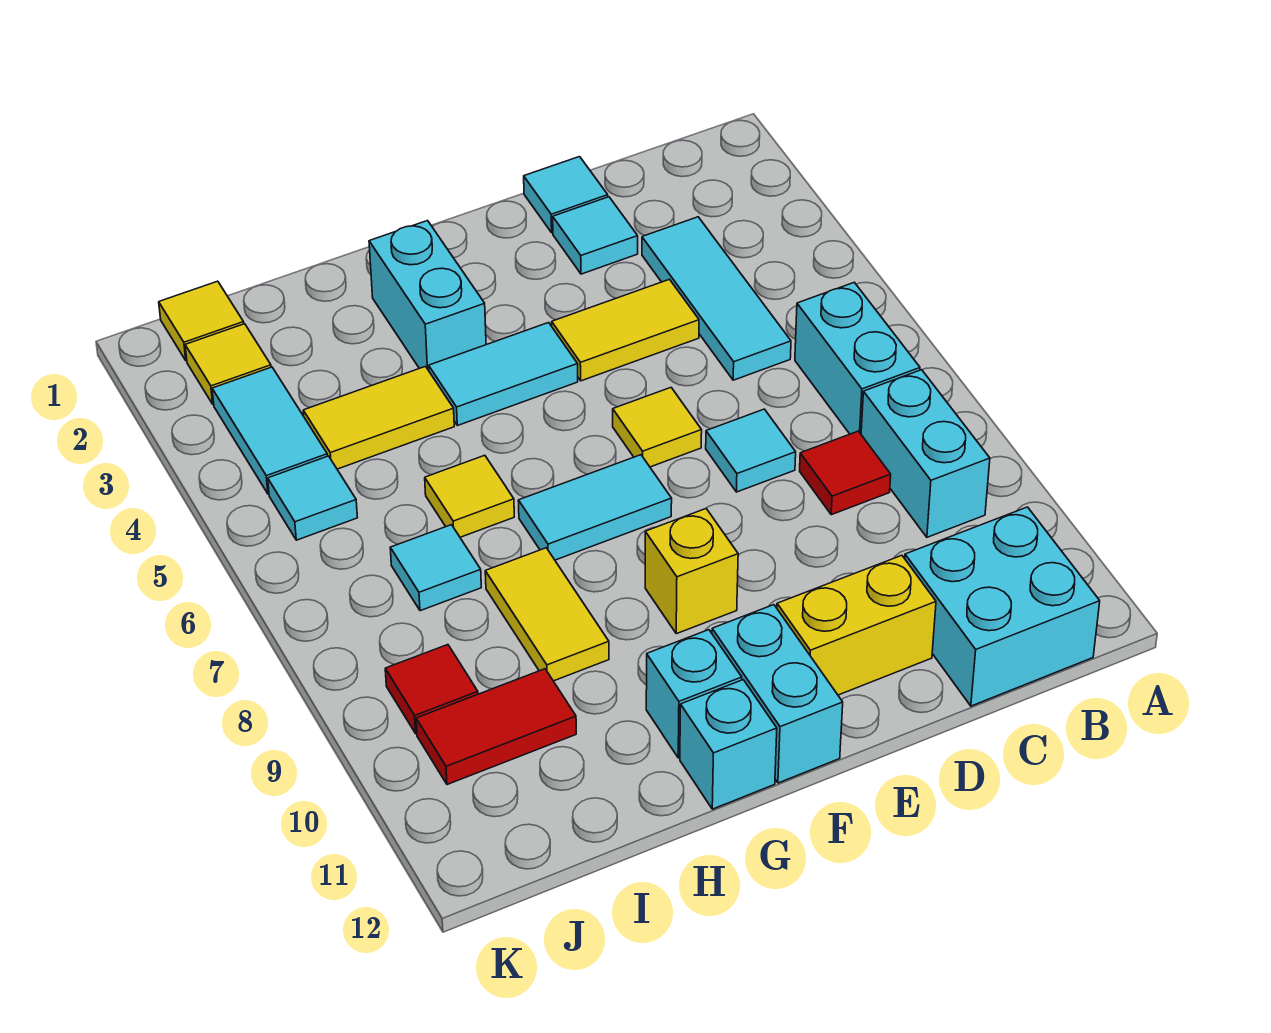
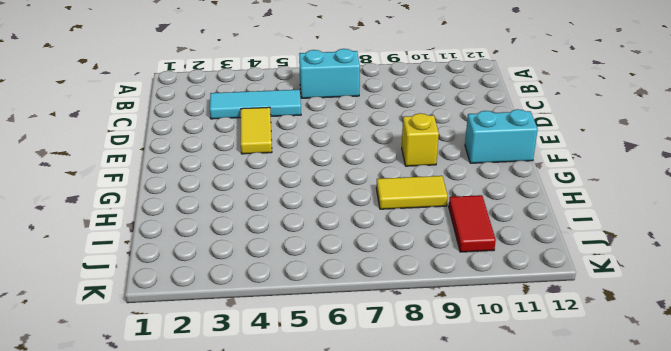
none -> cyan 1x2 brick [861,370,990,537]
none -> cyan 2x2 brick [905,507,1100,706]
none -> red 1x1 tile [800,431,891,515]

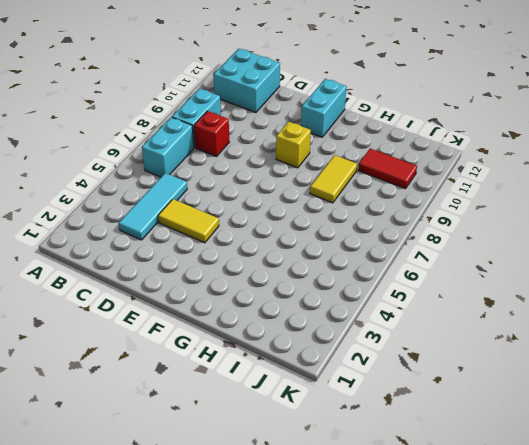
red 1x1 brick [194,111,229,157] -> red 1x1 tile [800,431,891,515]
none -> cyan 1x1 tile [524,157,608,233]
none -> cyan 1x1 tile [553,197,638,274]
none -> cyan 1x1 tile [706,409,796,492]

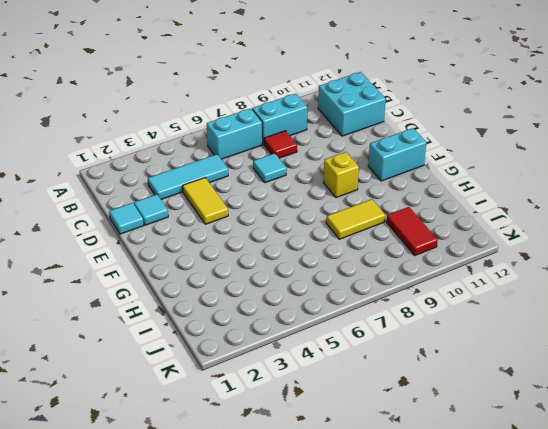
none -> yellow 1x2 brick [777,555,936,695]
none -> yellow 1x1 tile [613,388,702,467]
none -> cyan 1x2 tile [429,323,578,426]

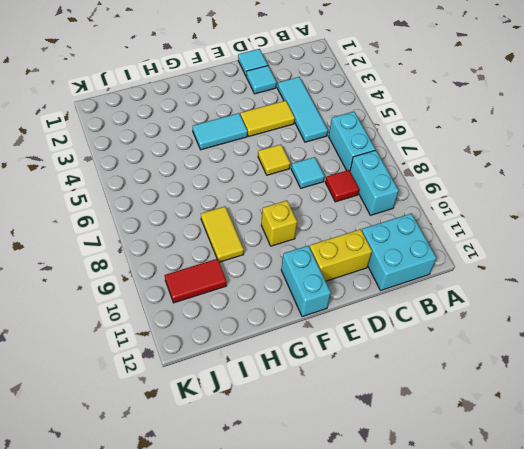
none -> cyan 1x2 tile [518,455,672,560]
none -> cyan 1x2 brick [369,221,486,371]
none -> cyan 1x1 brick [646,630,742,758]

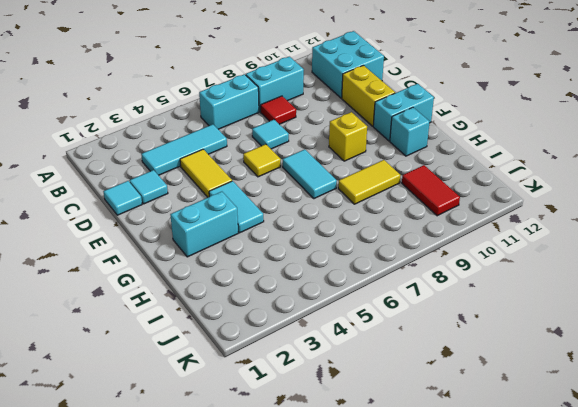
none -> cyan 1x1 brick [680,680,777,809]
none -> yellow 1x2 tile [303,366,454,469]
none -> yellow 1x1 tile [425,455,514,537]

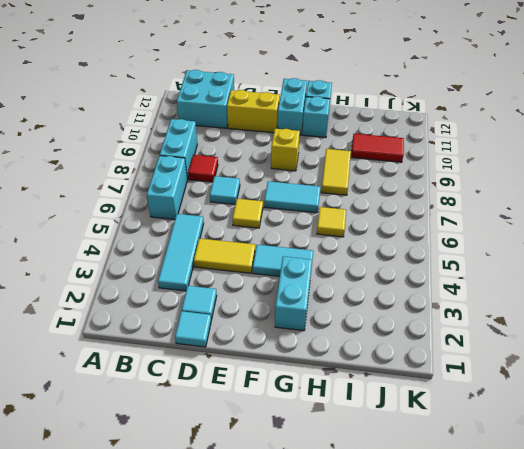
none -> yellow 1x2 tile [303,366,454,469]
none -> cyan 1x1 tile [390,525,481,611]
none -> yellow 1x1 tile [159,281,244,361]

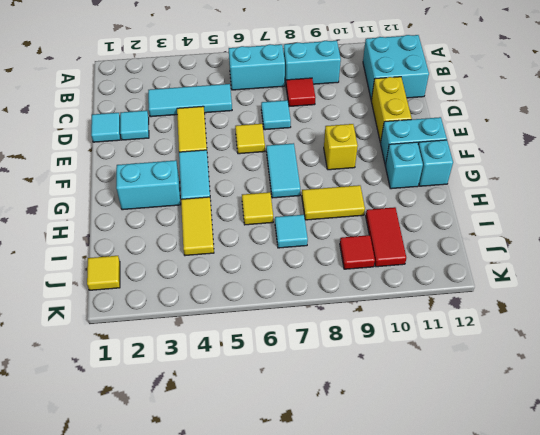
none -> yellow 1x1 tile [185,324,271,404]
none -> cyan 1x2 tile [212,367,327,494]
none -> cyan 1x1 tile [268,456,357,540]

